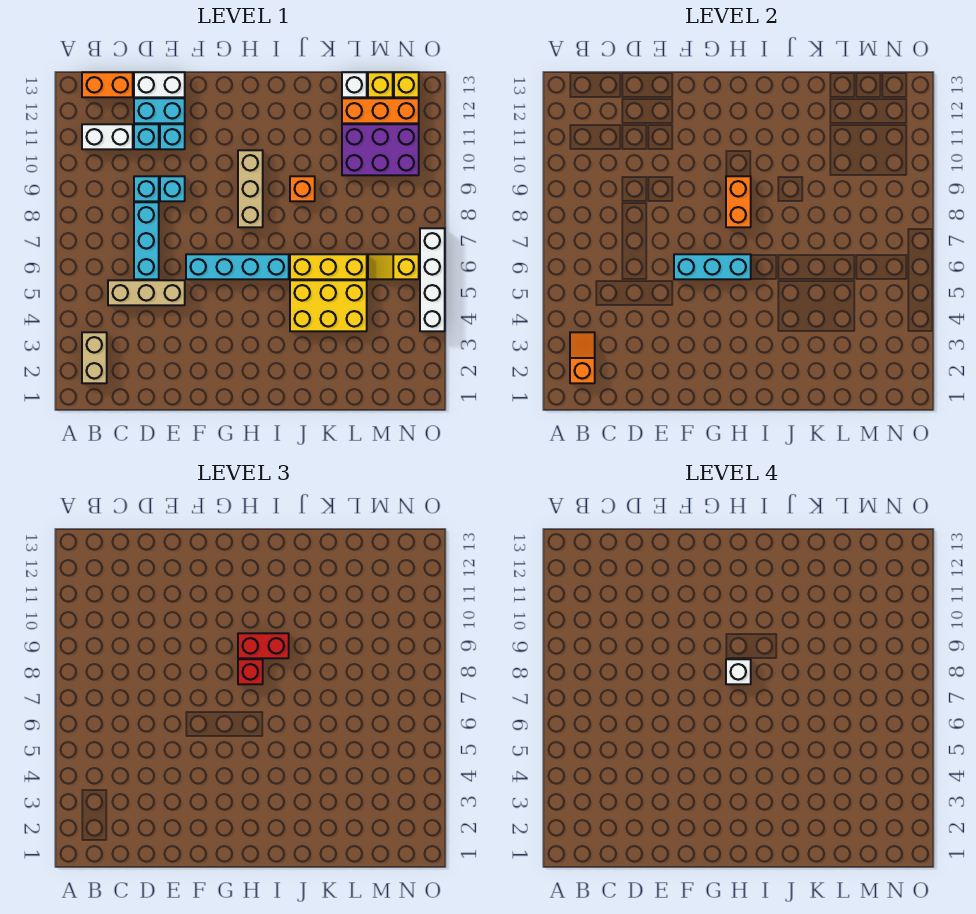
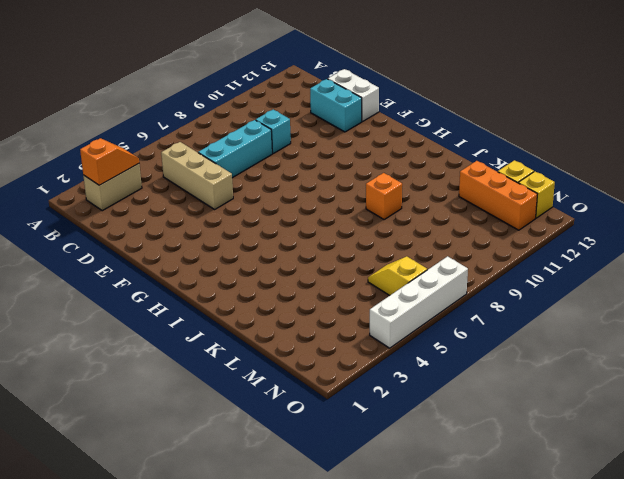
none -> white 1x2 brick [82,124,133,149]
none -> orange 1x2 brick [82,72,133,97]
none -> cyan 1x1 brick [134,124,159,149]

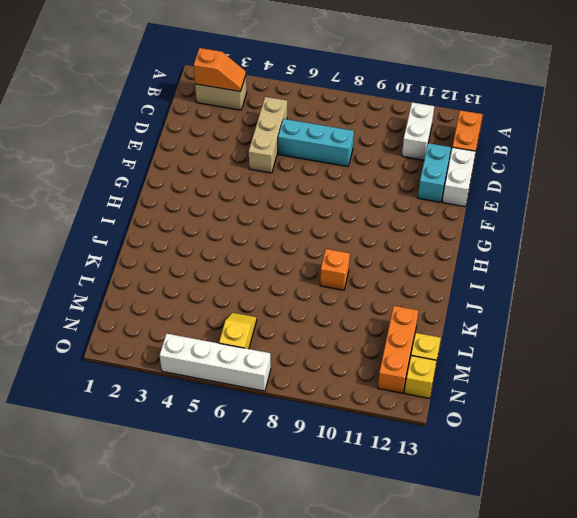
none -> cyan 1x1 brick [134,176,159,201]
none -> cyan 1x1 brick [134,124,159,149]
none -> cyan 1x1 brick [160,176,185,201]

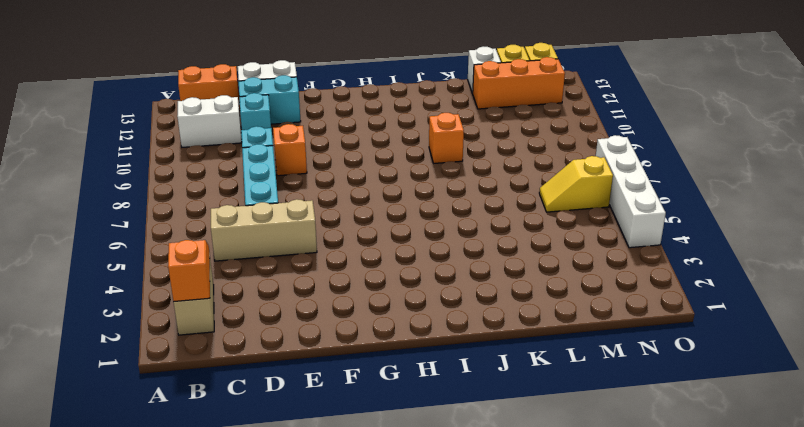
orange 1x1 brick [273,124,307,176] -> cyan 1x1 brick [160,176,185,201]
none -> cyan 1x1 brick [160,124,185,149]
none -> cyan 1x4 brick [186,254,289,279]
none -> tan 1x3 brick [238,150,263,227]

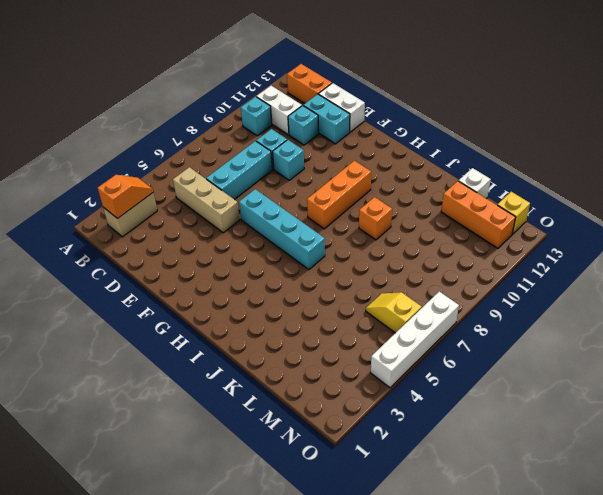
cyan 1x1 brick [241,97,272,136] -> cyan 1x1 brick moved to [160,124,185,149]
orange 1x3 brick [307,161,371,229] -> tan 1x3 brick [238,150,263,227]
none -> yellow 2x3 brick [290,280,367,331]
none -> yellow 1x3 brick [290,254,367,279]
none -> purple 2x3 brick [342,124,419,175]

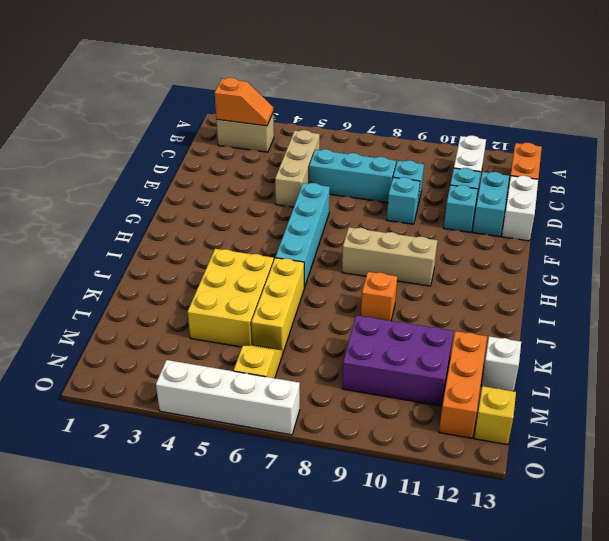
purple 2x3 brick [342,315,453,406] -> purple 2x3 brick turned to [342,124,419,175]
none -> yellow 1x1 brick [368,72,393,97]
none -> cyan 1x3 brick [674,254,751,279]
none -> orange 1x2 brick [726,176,751,227]

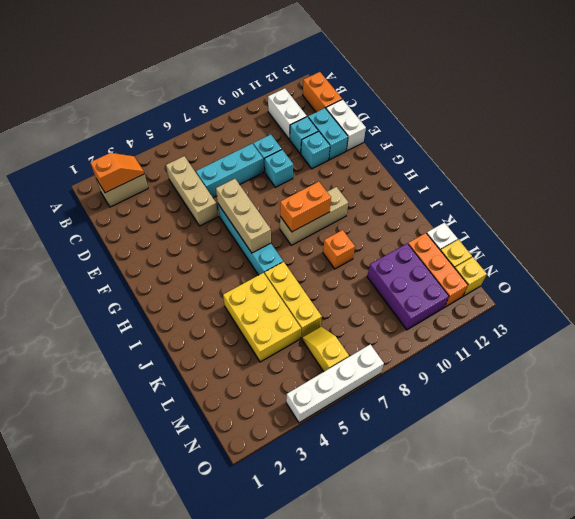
tan 1x3 brick [216,179,271,253] -> cyan 1x3 brick [674,254,751,279]
none -> red 1x1 brick [238,659,263,684]
none -> red 1x2 brick [238,633,289,658]
none -> white 1x1 brick [726,659,751,684]

